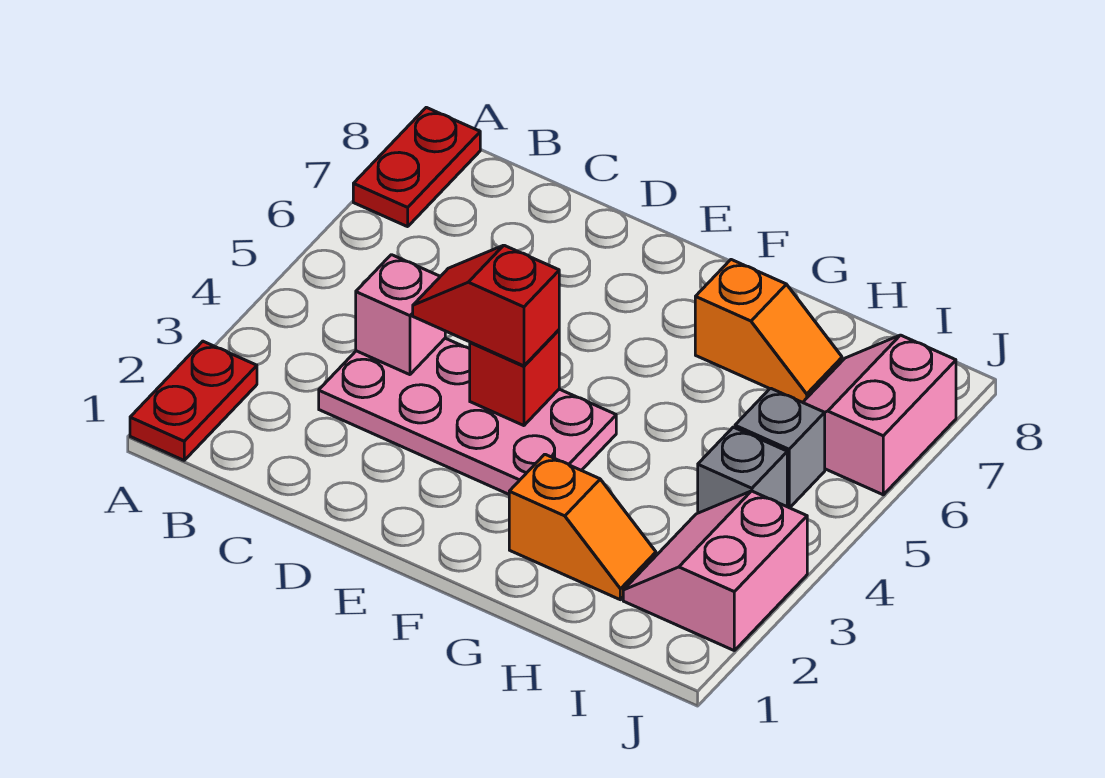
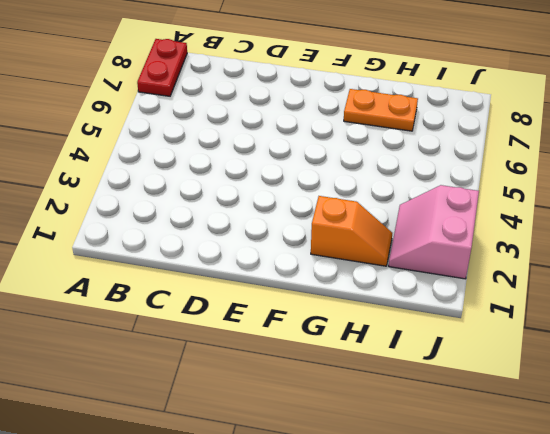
orange 1x2 plate [344,89,418,131] -> orange 1x2 slope [695,260,842,402]
none -> red 1x2 plate [130,341,257,460]
none -> pink 2x4 plate [319,338,616,494]
none -> grey 1x1 brick [698,427,787,513]

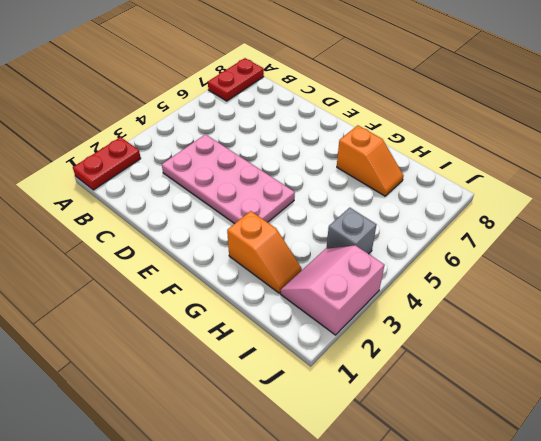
none -> grey 1x1 brick [735,388,825,508]
none -> pink 2x2 slope [803,335,956,495]
none -> pink 1x1 brick [356,255,445,375]

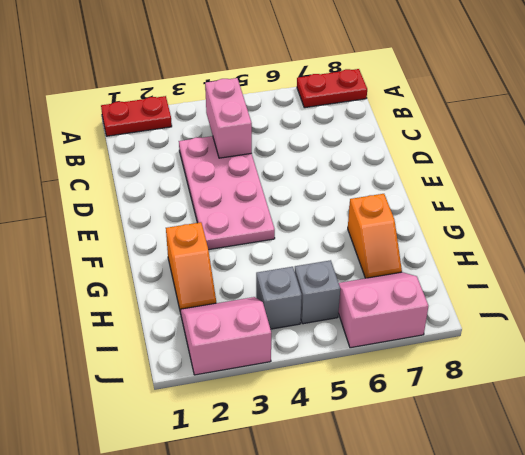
pink 1x2 brick [205,78,252,158] -> pink 1x1 brick [356,255,445,375]
none -> red 1x1 brick [470,330,559,426]
none -> red 1x2 slope [413,245,559,366]

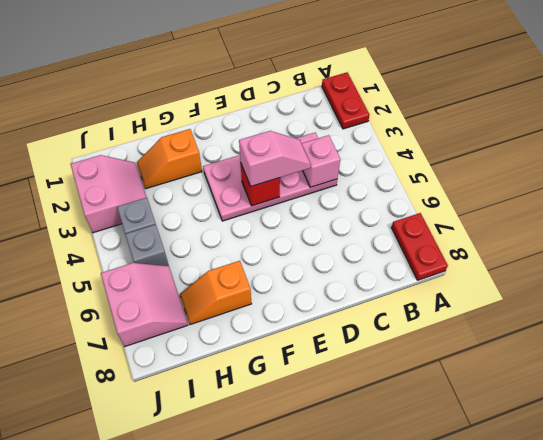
pink 1x2 slope [239,131,311,186] -> red 1x2 slope [413,245,559,366]

